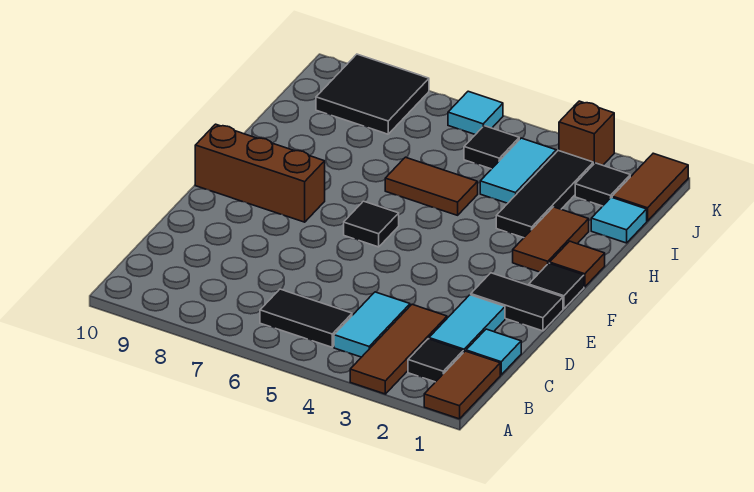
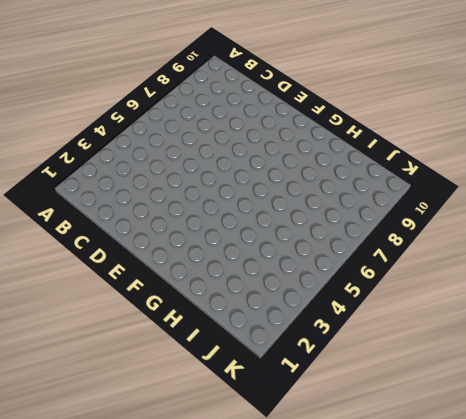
none -> brown 1x2 tile [424,351,500,419]
none -> brown 1x3 tile [350,304,447,394]
none -> black 1x1 tile [408,339,463,382]

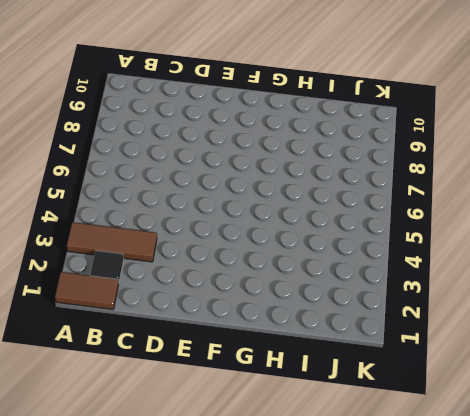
none -> cyan 1x2 tile [334,292,410,357]
none -> black 1x2 tile [260,289,352,347]
none -> cyan 1x1 tile [466,329,521,375]

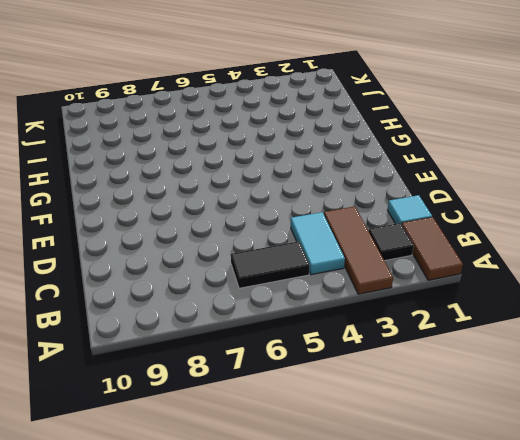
none -> cyan 1x2 tile [429,295,505,353]
none -> black 1x2 tile [471,273,563,331]
none -> black 1x1 tile [529,263,584,309]

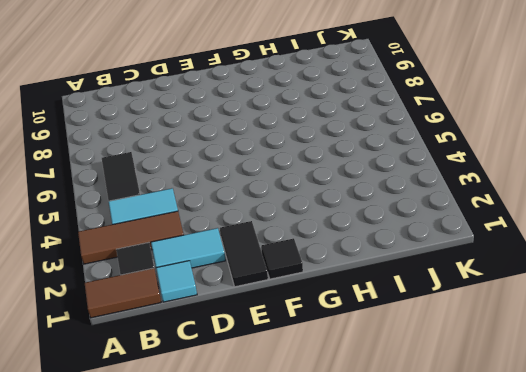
none -> black 1x1 tile [344,201,399,247]
none -> brown 1x3 brick [195,124,325,222]
none -> brown 1x1 tile [550,241,605,287]

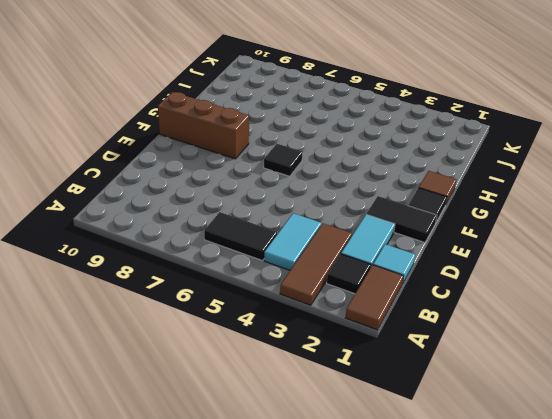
none -> brown 1x2 tile [513,207,589,272]
none -> black 1x3 tile [496,151,593,238]
none -> brown 1x2 tile [385,157,478,215]

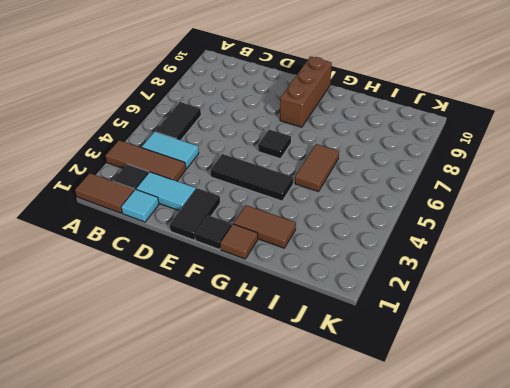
black 1x3 tile [210,154,293,201] -> black 1x3 tile moved to [496,151,593,238]
none -> cyan 1x1 tile [591,197,647,243]
none -> cyan 1x2 tile [480,138,556,203]
none -> brown 1x2 tile [612,153,688,221]

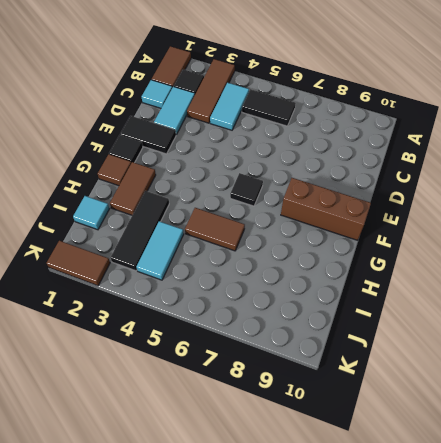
brown 1x2 tile [47,241,110,286] -> brown 1x2 tile turned to [612,153,688,221]
none -> black 1x1 tile [575,163,630,206]
none -> black 1x1 tile [464,126,519,169]
none -> black 2x2 tile [316,54,429,134]

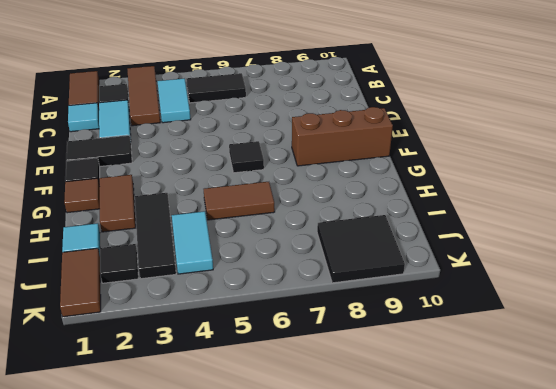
none -> black 1x1 tile [464,126,519,169]
none -> brown 1x1 brick [559,101,614,165]
none -> cyan 1x1 tile [448,91,503,135]

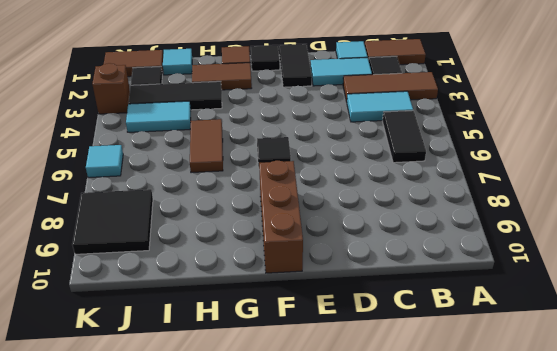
none -> black 1x1 tile [464,126,519,169]

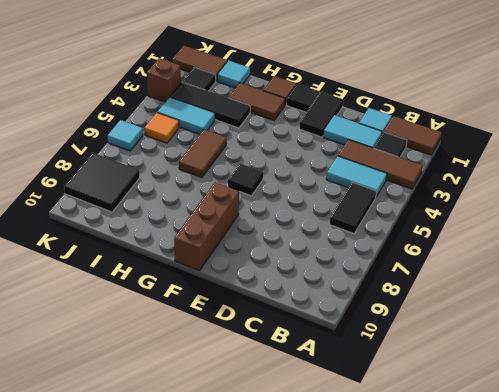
orange 1x1 tile [144,113,179,143] -> black 1x1 tile [464,126,519,169]

